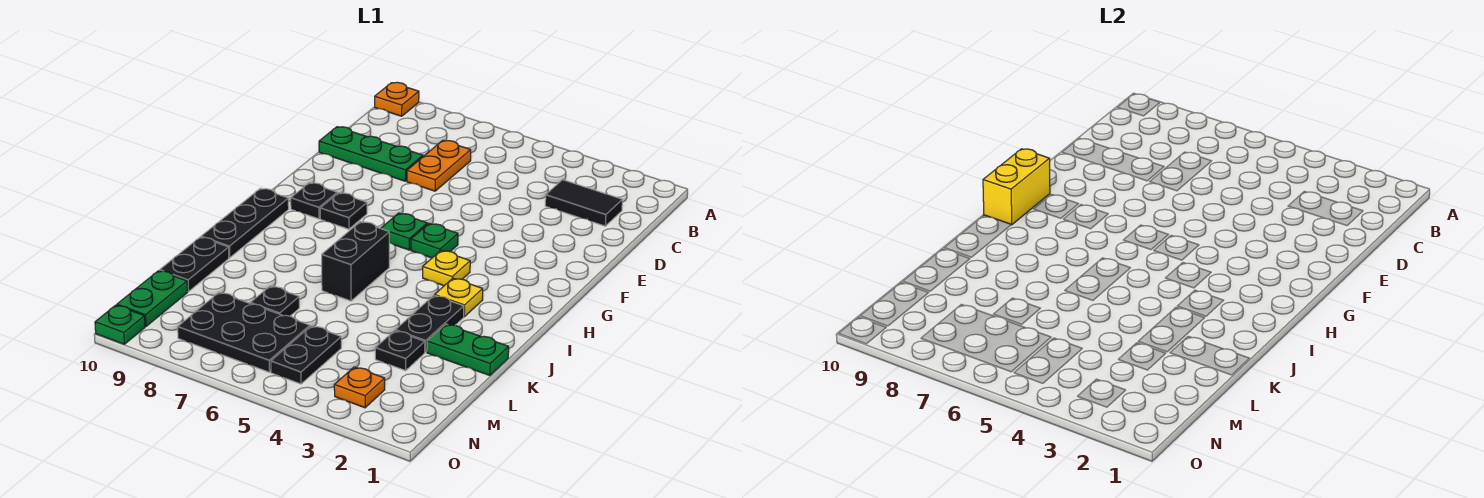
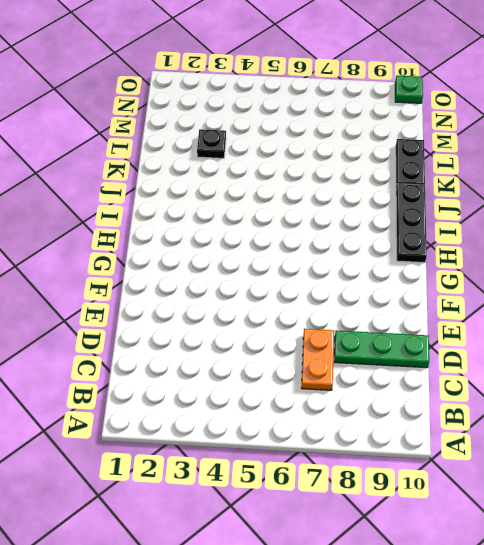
none -> orange 1x1 plate [375,82,419,116]
none -> black 1x2 tile [545,180,622,226]
none -> green 1x1 plate [411,224,458,258]

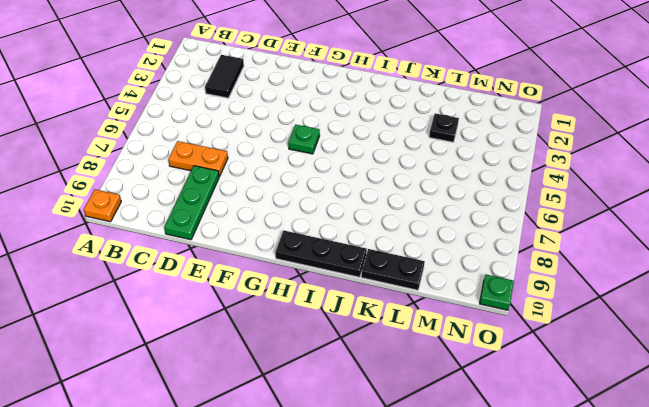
none -> green 1x1 plate [381,213,427,250]
none -> black 1x1 plate [320,193,367,229]
none -> black 1x1 plate [291,183,337,219]

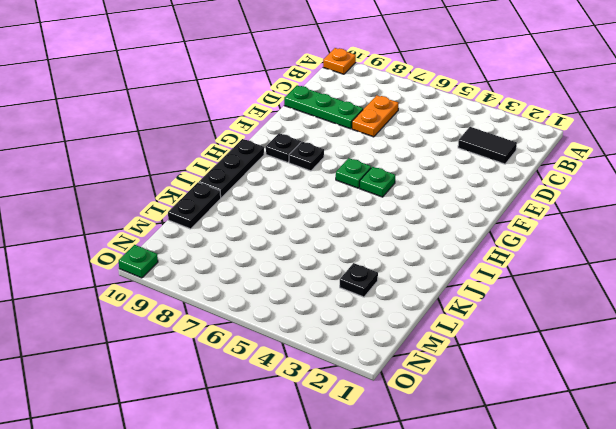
none -> yellow 1x1 plate [423,251,470,286]
none -> yellow 1x1 plate [435,278,483,317]
none -> black 1x2 brick [322,222,389,301]

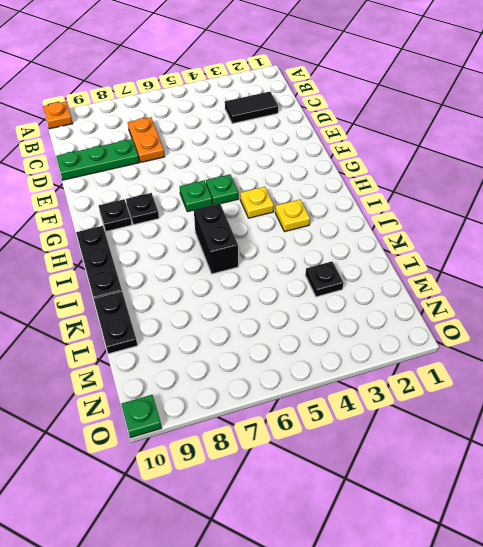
none -> black 1x2 plate [395,295,464,352]
none -> green 1x2 plate [427,324,509,375]
none -> black 1x1 plate [250,286,299,316]

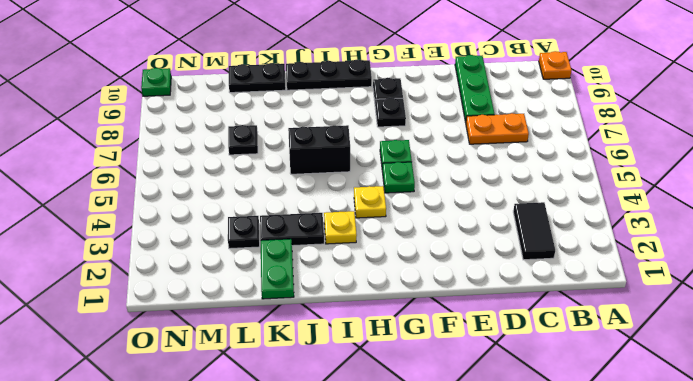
none -> black 1x2 plate [271,326,341,384]
none -> black 2x3 plate [178,293,310,372]
none -> green 1x2 plate [117,271,188,326]

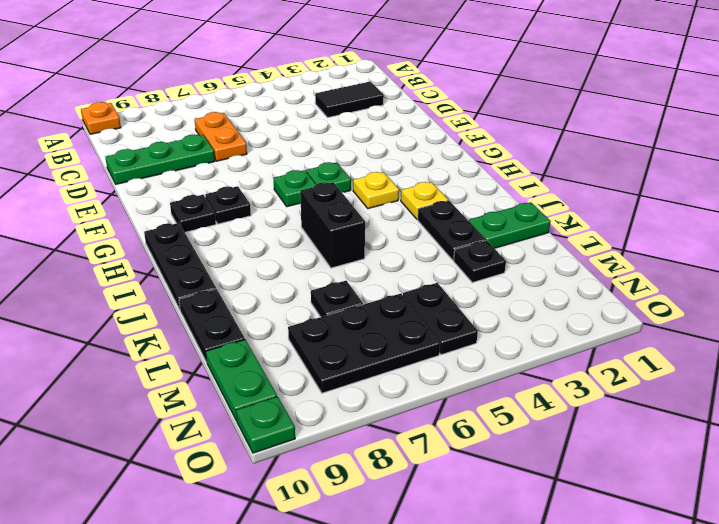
none -> orange 1x1 plate [334,367,385,408]
none -> yellow 1x2 brick [983,149,1050,225]

